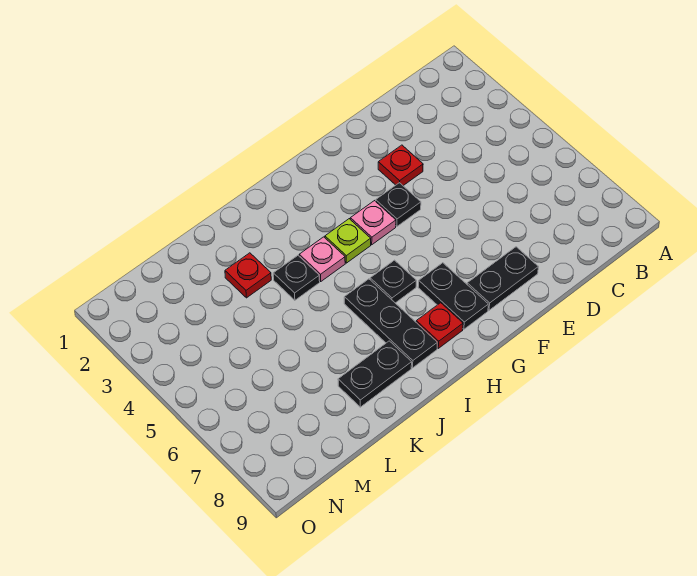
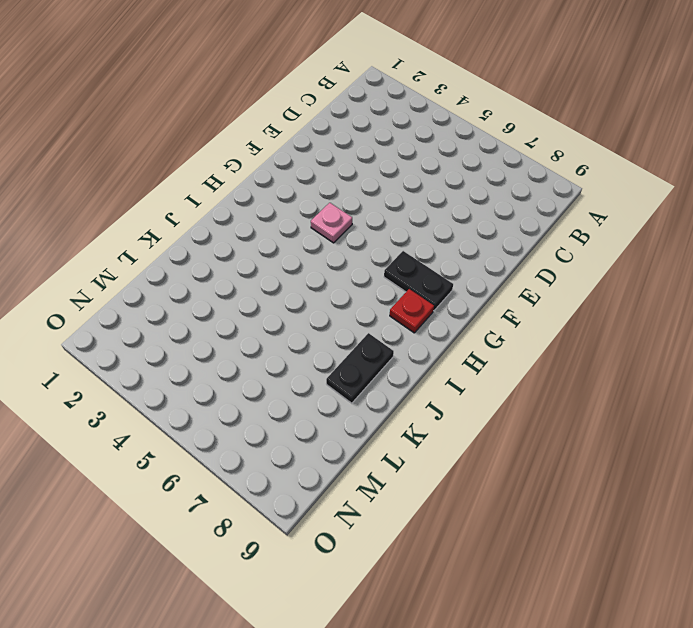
none -> red 1x1 plate [378,145,423,186]
none -> black 1x2 plate [467,247,538,310]
none -> black 1x1 plate [376,183,421,226]

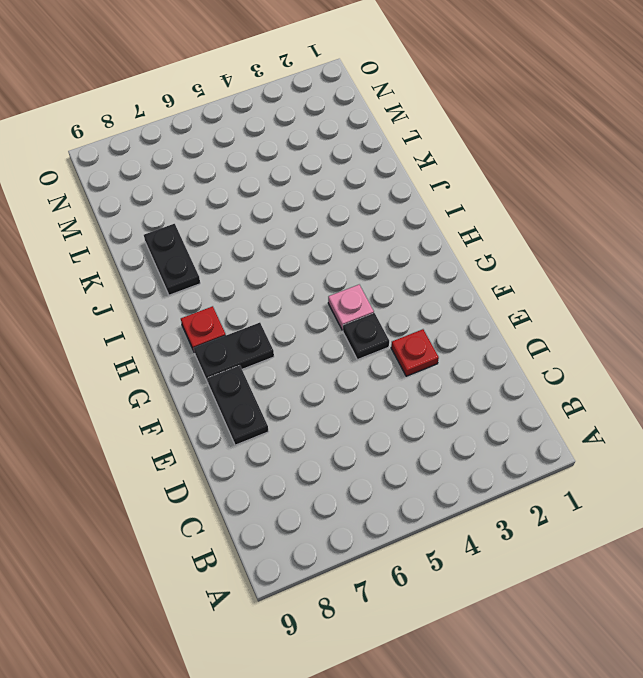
none -> lime 1x1 plate [325,219,371,263]
none -> black 1x1 plate [370,260,416,303]
none -> pink 1x1 plate [299,237,345,281]

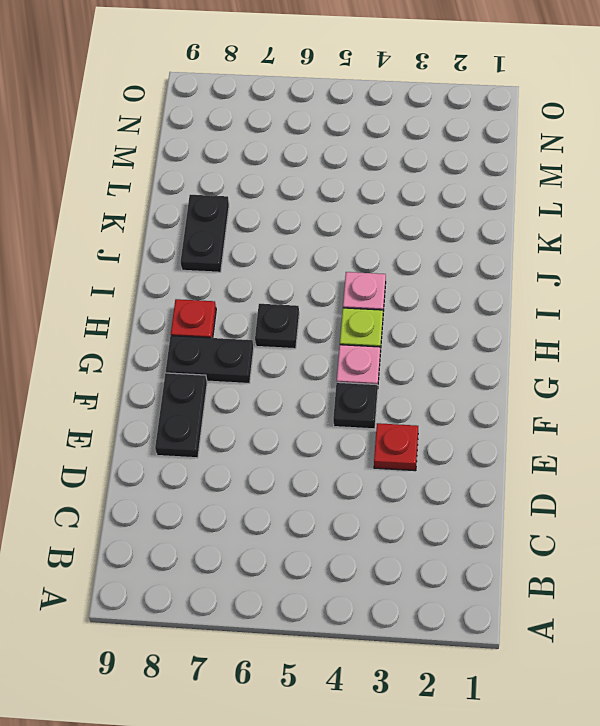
none -> black 1x3 plate [344,279,437,368]
none -> black 1x1 plate [273,256,320,300]
none -> red 1x1 plate [225,253,271,298]

